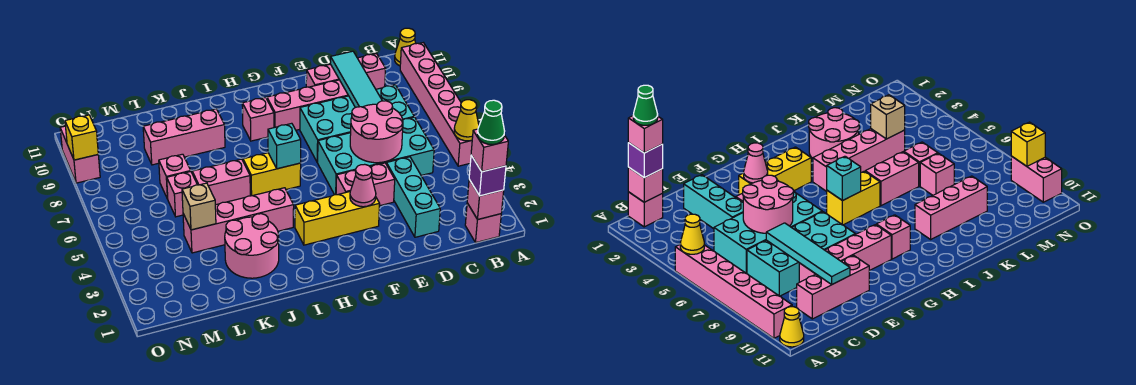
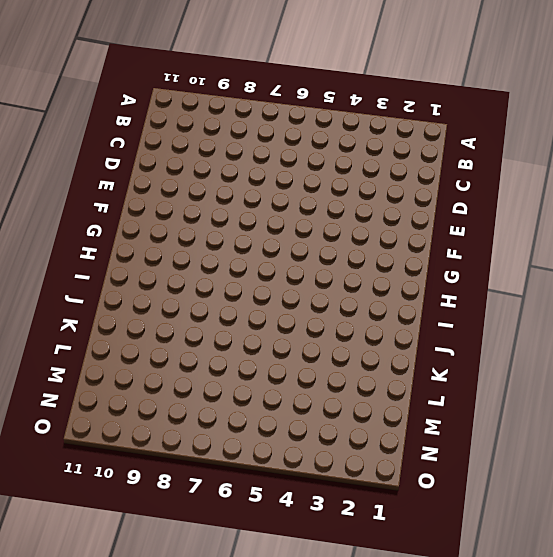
none -> pink 1x6 brick [400,43,472,166]
none -> yellow 1x1 cone [395,28,416,66]
none -> pink 1x1 brick [465,203,501,242]
none -> cyan 2x4 brick [317,117,434,195]

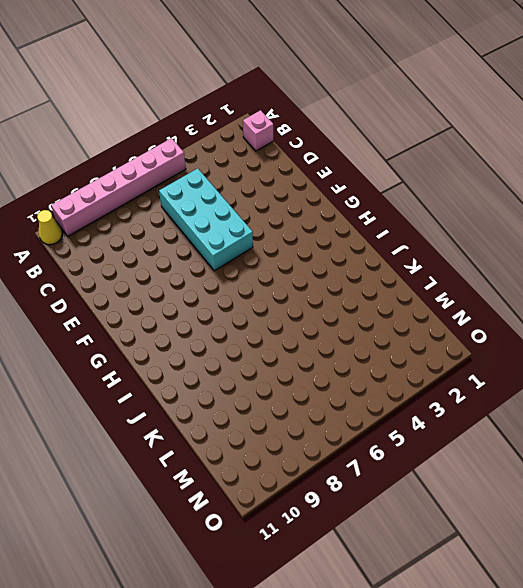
none -> cyan 2x4 brick [300,85,414,162]
none -> pink 1x3 brick [306,54,386,89]
none -> cyan 1x3 brick [386,157,440,237]
none -> pink 1x4 brick [267,80,348,130]

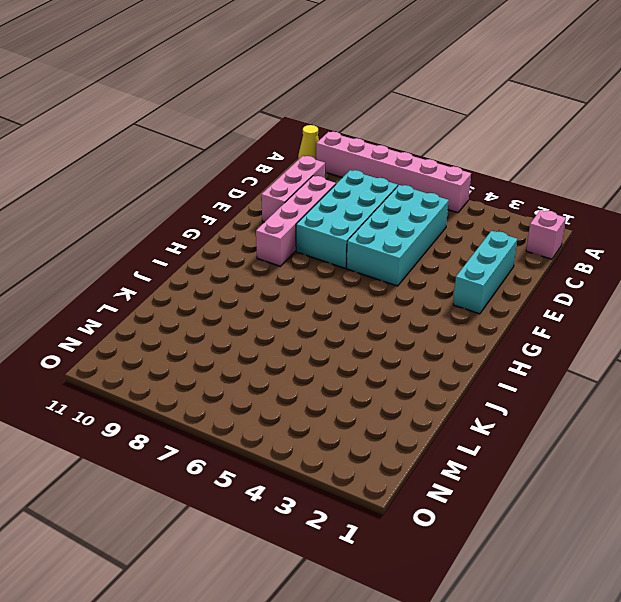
cyan 1x3 brick [453,231,517,314] -> cyan 1x3 brick turned to [386,157,440,237]
none -> pink 1x2 brick [336,163,395,206]
none -> yellow 1x3 brick [295,192,380,245]
none -> yellow 1x2 brick [243,153,301,196]
none -> pink 1x1 brick [242,97,274,141]

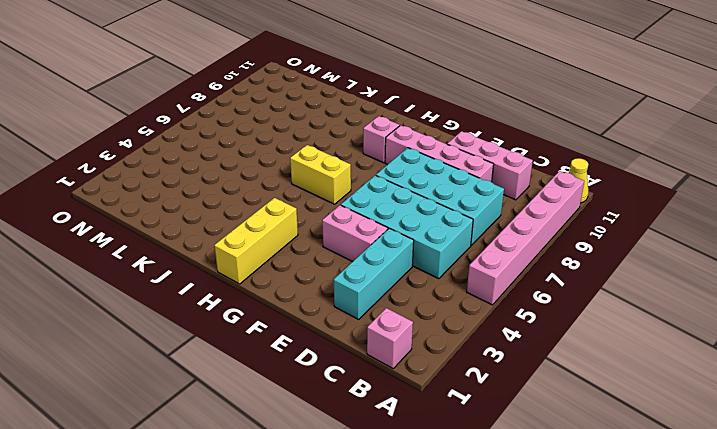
yellow 1x3 brick [214,198,298,284] -> yellow 1x3 brick turned to [295,192,380,245]
none -> pink 1x4 brick [183,188,294,253]
none -> pink 2x2 round brick [225,214,279,278]
none -> pink 1x2 brick [192,159,250,205]
none -> pink 1x3 brick [143,109,225,165]

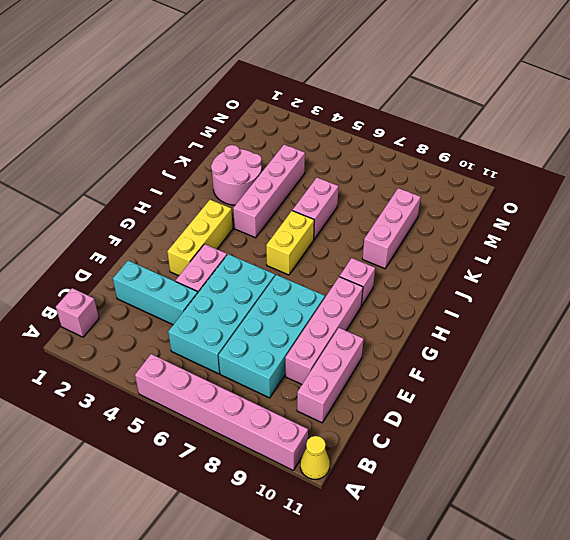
none -> pink 1x1 brick [167,172,197,217]
none -> pink 1x1 brick [159,154,191,199]
none -> pink 1x2 brick [60,126,100,183]
none -> yellow 1x1 cone [454,100,479,141]

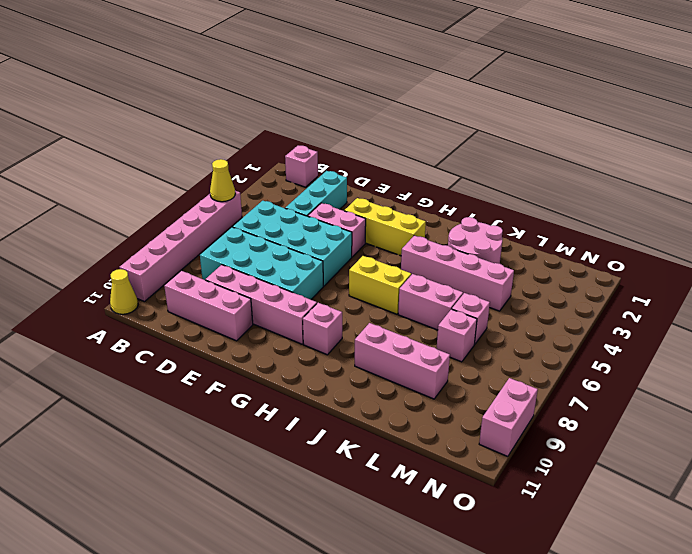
none -> pink 1x1 brick [467,180,504,220]
none -> pink 2x2 round brick [350,101,403,163]
none -> cyan 1x4 tile [330,51,382,108]
none -> pink 1x1 cone [350,164,376,207]

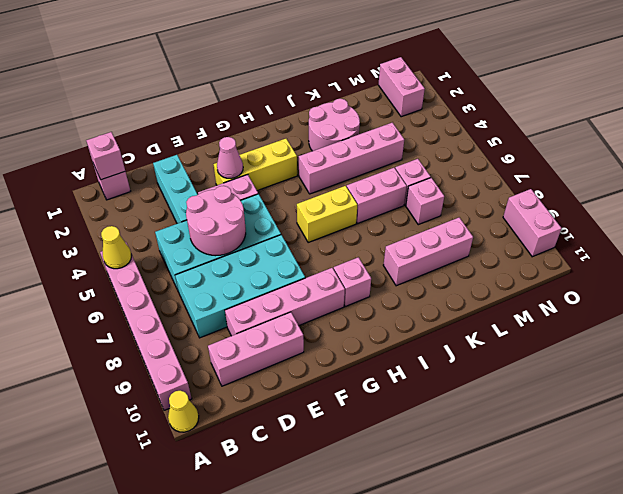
pink 1x2 brick [378,57,425,117] -> none
none -> cyan 1x4 tile [330,51,382,108]
none -> cyan 1x1 brick [268,123,301,169]
none -> tan 1x1 brick [182,183,216,230]
none -> yellow 1x1 brick [65,115,98,160]

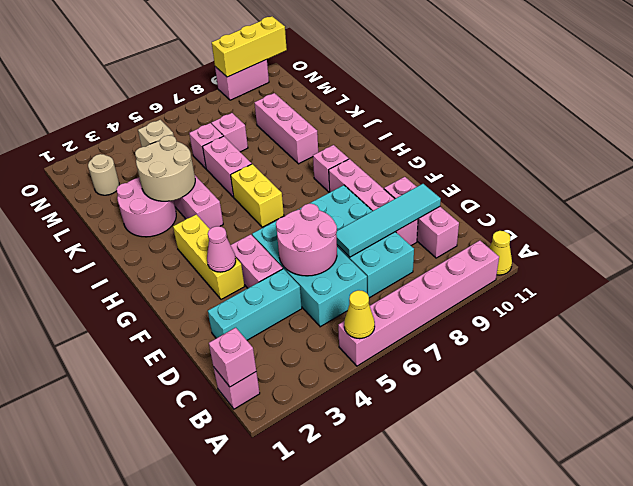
tan 2x2 round brick [135,135,195,201] -> none
tan 1x1 round brick [88,154,119,195] -> none
yellow 1x3 brick [212,16,287,77] -> yellow 1x1 brick [65,115,98,160]
none -> cyan 1x1 brick [268,123,301,169]
none -> purple 1x1 brick [469,155,506,196]
none -> pink 1x1 brick [471,129,508,172]
none -> green 1x1 cone [477,100,505,145]

